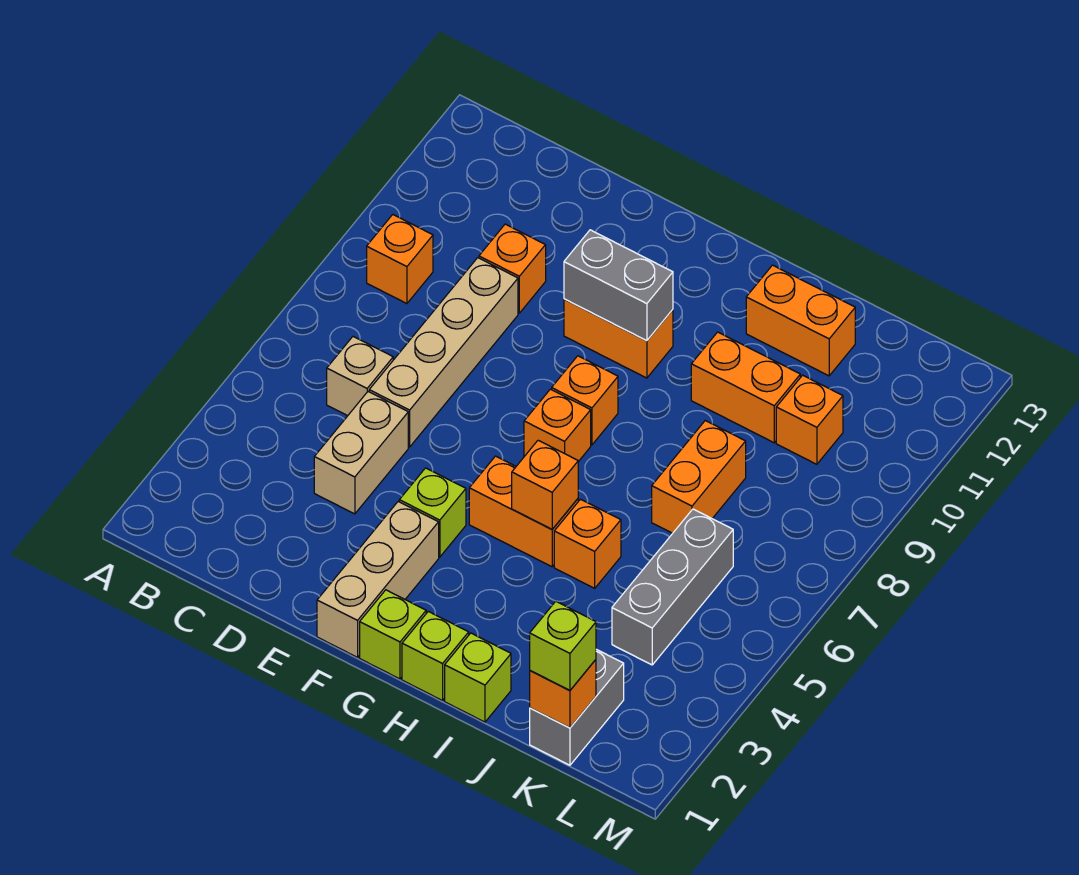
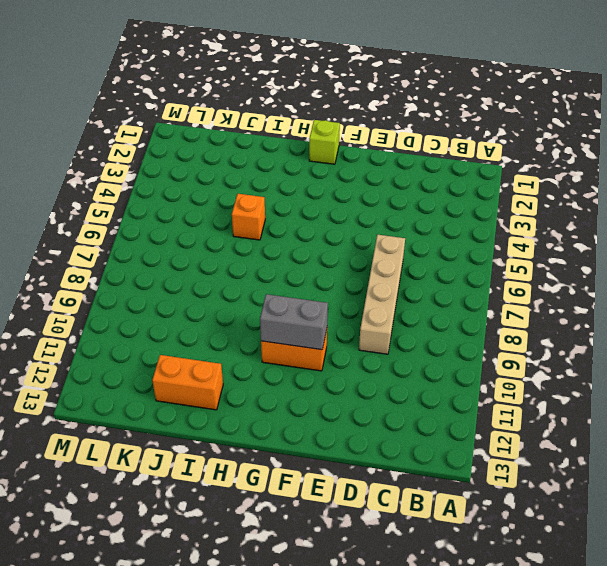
none -> orange 1x1 brick [367,215,433,304]
none -> tan 1x1 brick [327,337,393,416]
none -> tan 1x2 brick [314,392,408,514]

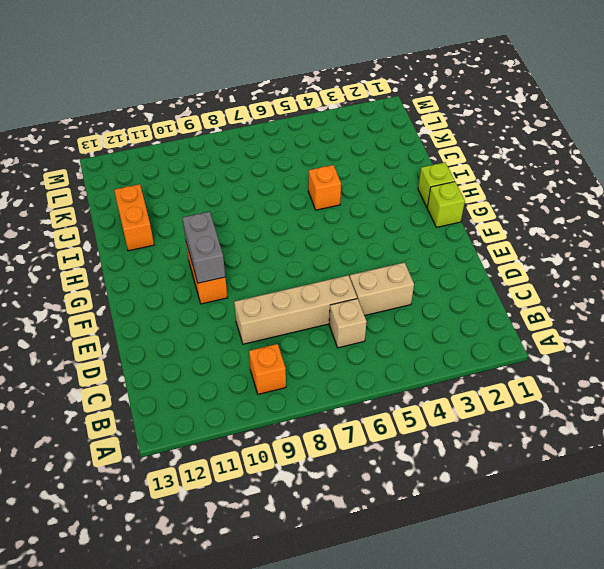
none -> orange 1x1 brick [479,224,546,313]
none -> tan 1x3 brick [317,502,439,657]
none -> lime 1x1 brick [399,468,466,557]

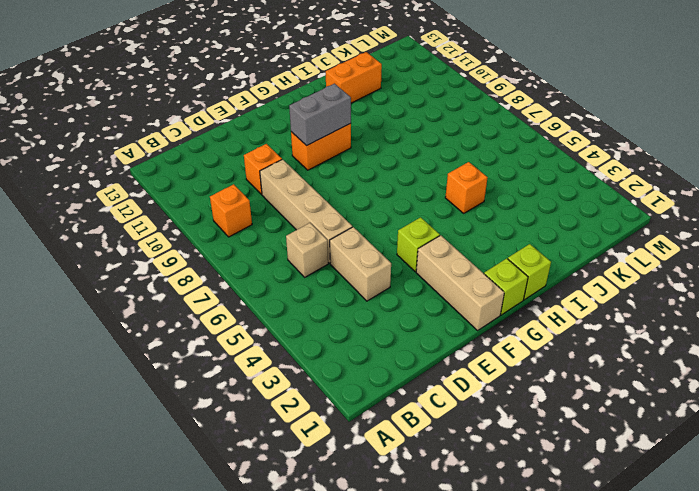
none -> orange 1x2 brick [469,456,578,567]
none -> orange 1x1 brick [524,389,591,462]
none -> orange 1x1 brick [552,356,618,445]

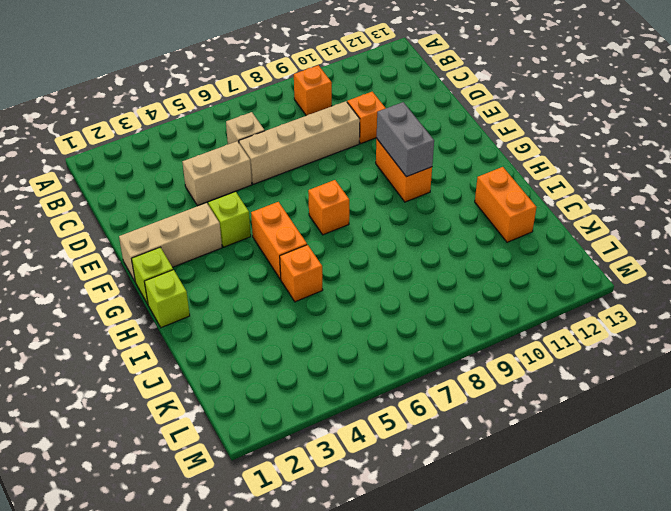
none -> orange 1x1 brick [552,356,618,445]
none -> lime 1x1 brick [445,633,511,722]
none -> orange 1x2 brick [691,332,800,443]

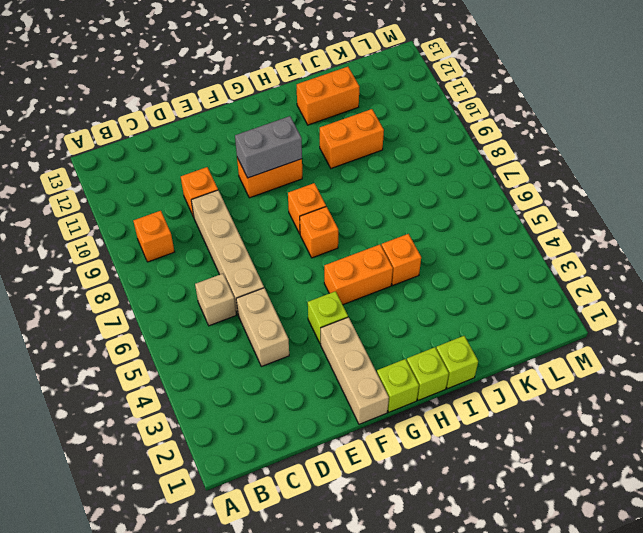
none -> orange 1x2 brick [652,421,746,533]
none -> grey 1x2 brick [530,649,624,765]
none -> grey 1x3 brick [612,509,733,665]

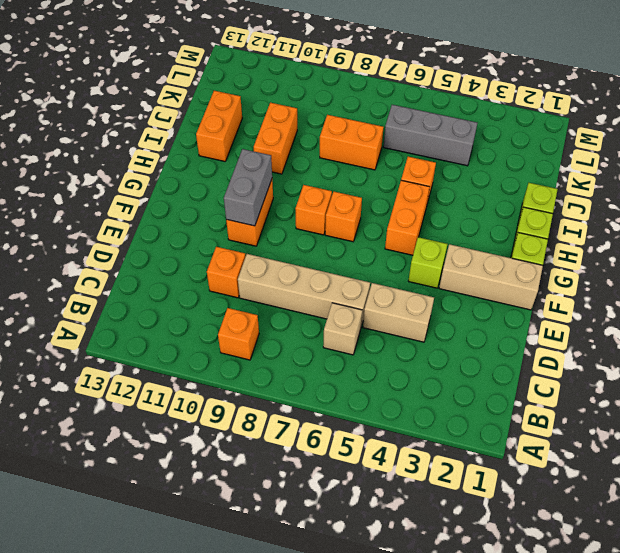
none -> grey 1x2 brick [530,649,624,765]
none -> orange 1x1 brick [776,375,843,464]
none -> orange 1x1 brick [512,440,578,529]

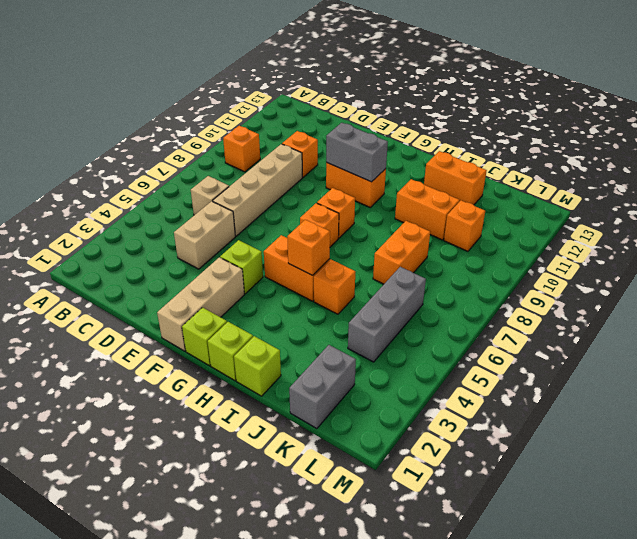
none -> orange 1x1 brick [530,660,596,728]
none -> lime 1x1 brick [530,601,596,691]

